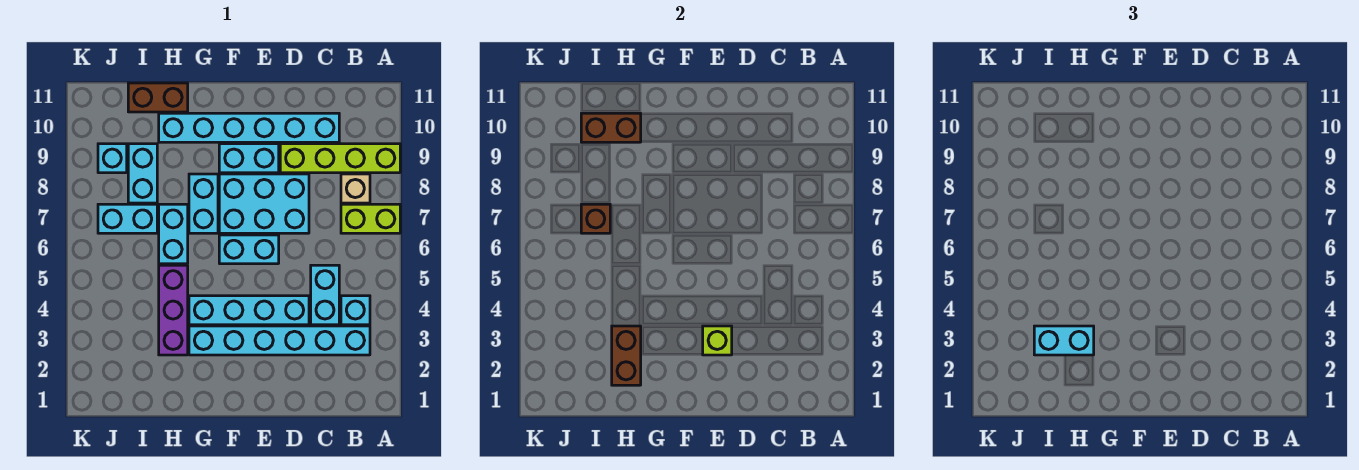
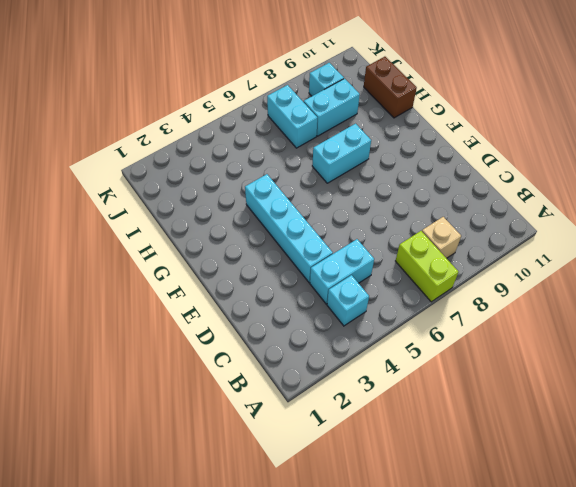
none -> lime 1x4 brick [280,144,400,173]
none -> cyan 1x6 brick [189,326,370,355]
none -> cyan 1x6 brick [159,113,339,142]

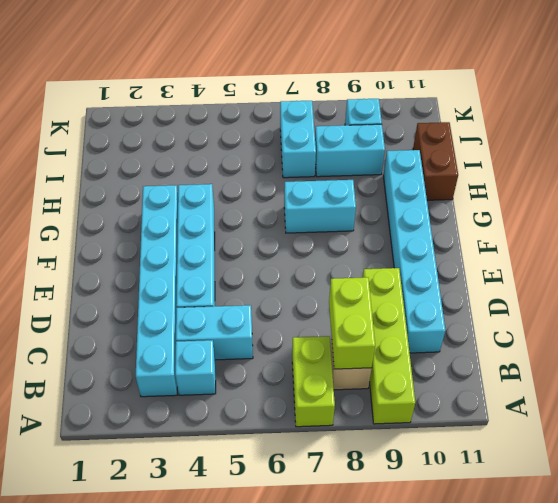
lime 1x2 brick [329,277,375,369] -> none
none -> cyan 2x3 brick [219,174,309,233]
none -> cyan 1x2 brick [219,235,279,264]
none -> cyan 1x2 brick [219,144,279,173]

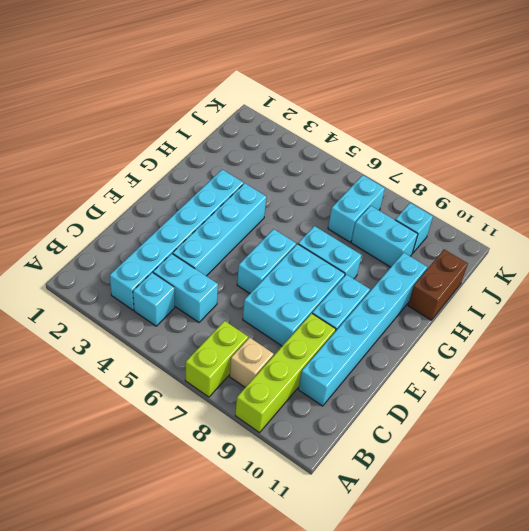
none -> purple 1x3 brick [159,265,188,355]
none -> cyan 1x2 brick [159,204,188,264]
none -> lime 1x1 brick [703,326,732,355]

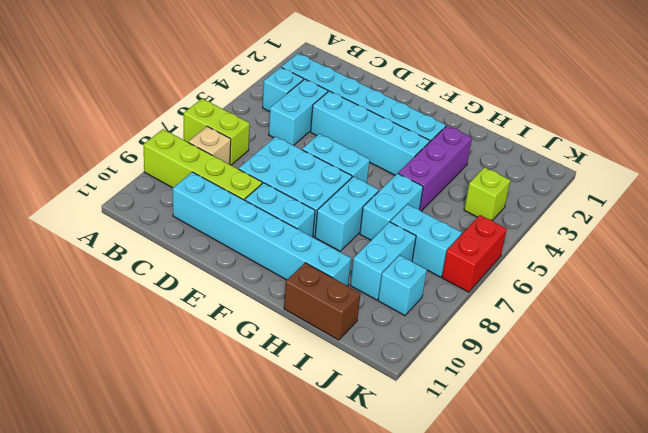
lime 1x1 brick [464,167,510,221] -> lime 1x1 brick moved to [703,326,732,355]
red 1x2 brick [442,215,507,292] -> none
none -> brown 1x2 brick [612,326,641,385]
none -> brown 1x2 brick [581,113,641,142]
none -> brown 1x1 brick [581,204,610,233]

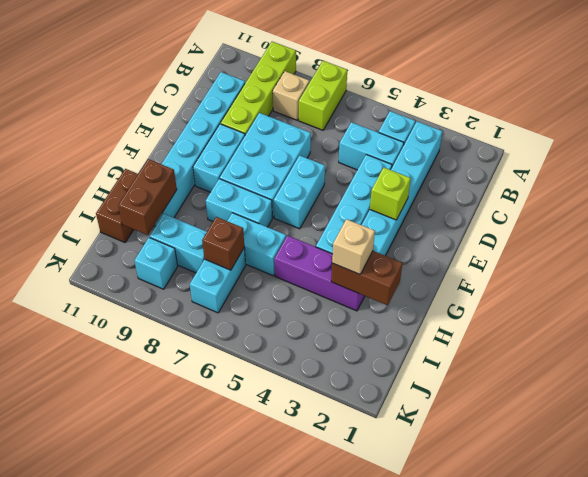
tan 1x1 brick [332,219,375,274] -> cyan 1x2 brick [1034,326,1094,355]

